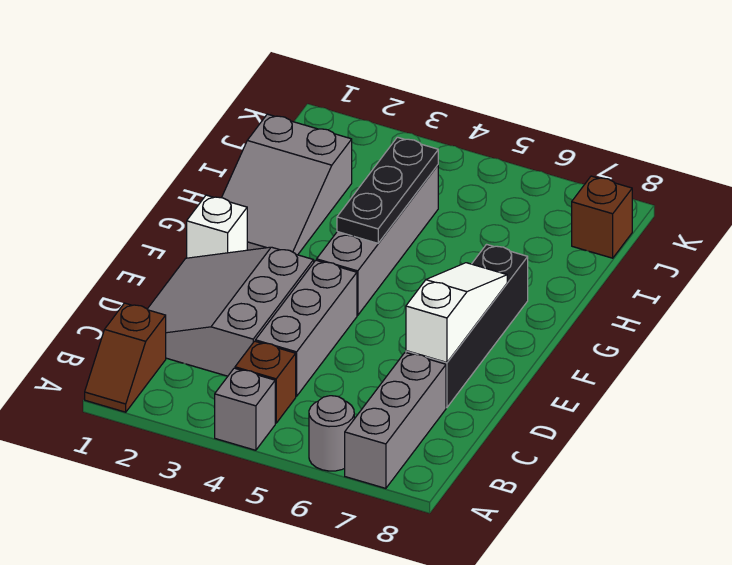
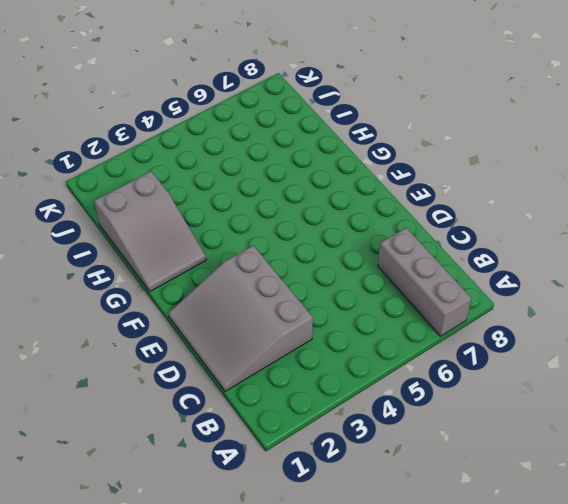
none -> brown 1x2 slope [85,303,166,412]
none -> grey 1x1 brick [215,368,275,450]
none -> grey 1x1 round brick [309,396,354,471]

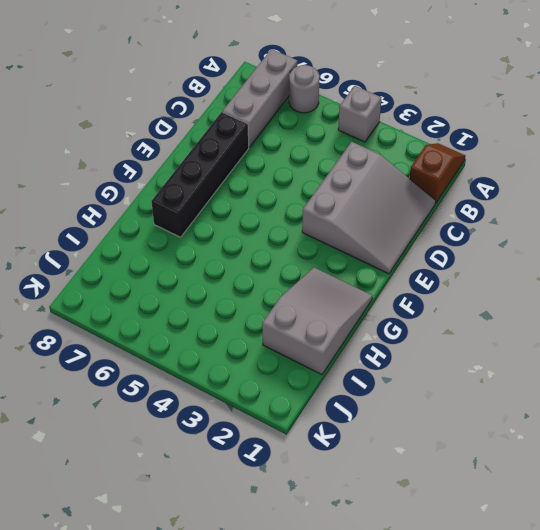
none -> brown 1x1 brick [235,341,296,423]
none -> grey 1x3 brick [255,260,357,396]
none -> white 1x1 brick [187,195,247,258]

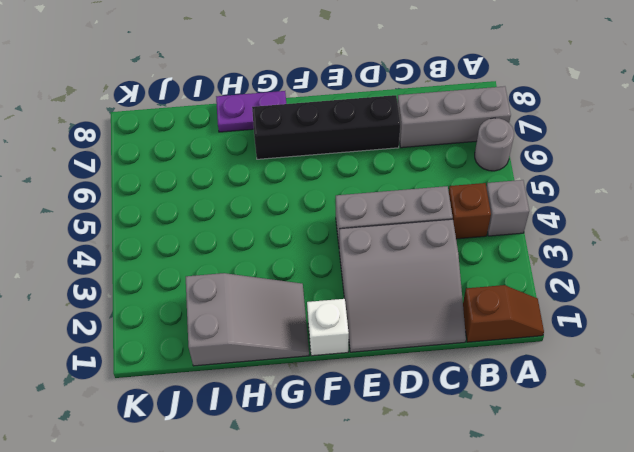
purple 1x2 plate [216,91,286,132] -> none
none -> grey 1x4 brick [317,165,438,315]
none -> brown 1x1 brick [572,176,632,258]
none -> white 1x3 slope [406,263,507,362]

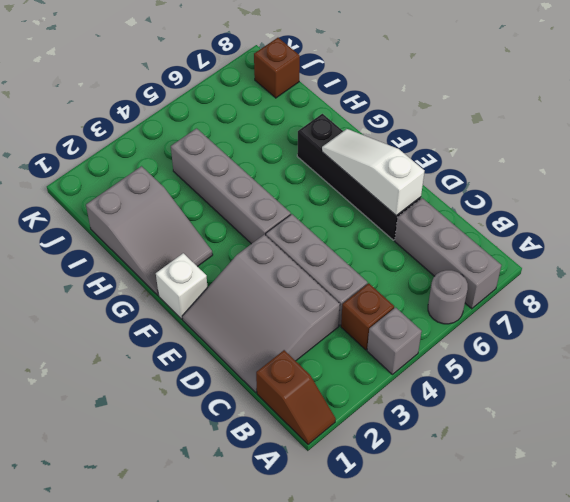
none -> black 1x3 plate [337,137,438,243]

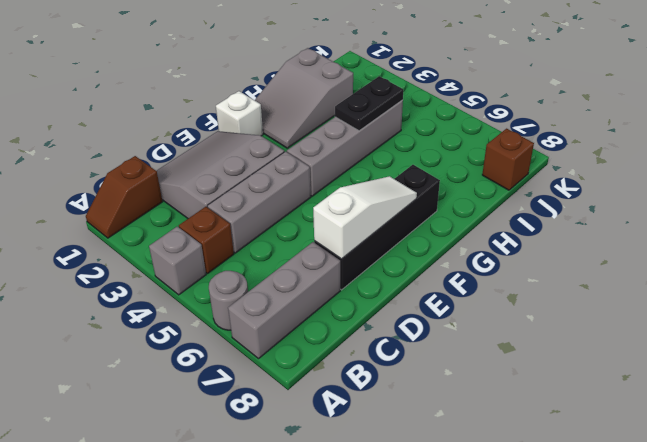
black 1x2 plate [335,76,403,131] -> black 1x3 plate [337,137,438,243]

